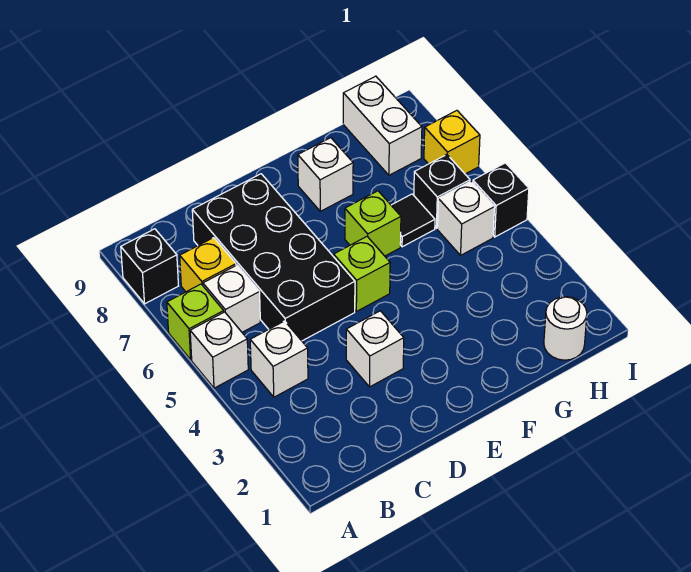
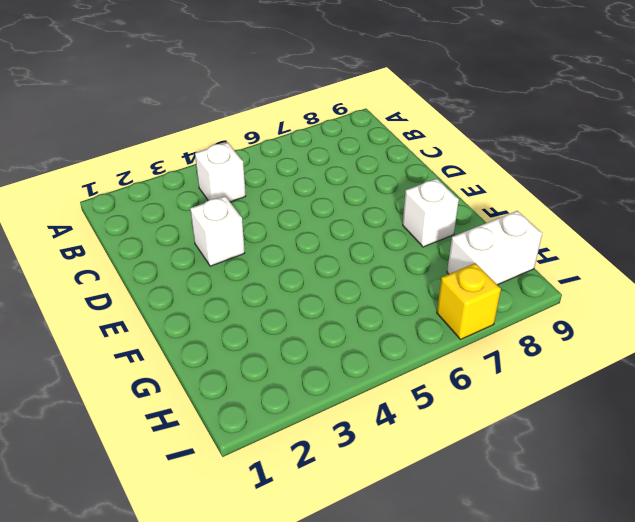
none -> white 1x1 brick [190,312,248,388]
none -> lime 1x1 brick [167,284,224,360]
none -> black 1x1 brick [121,229,178,304]

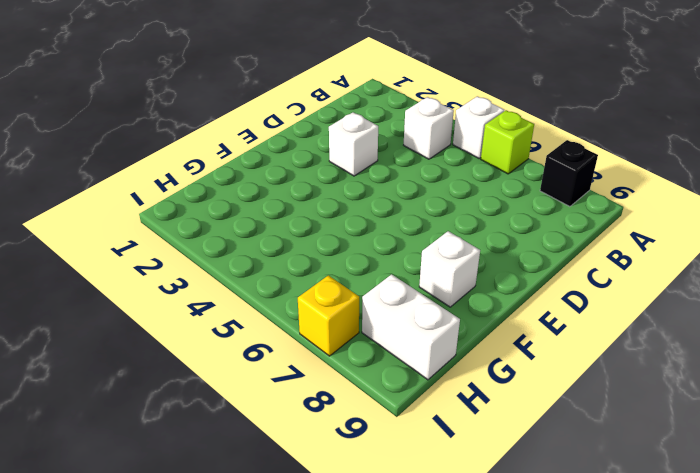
none -> white 1x1 brick [203,265,260,332]
none -> yellow 1x1 brick [180,238,236,292]
none -> black 2x4 brick [192,174,355,341]

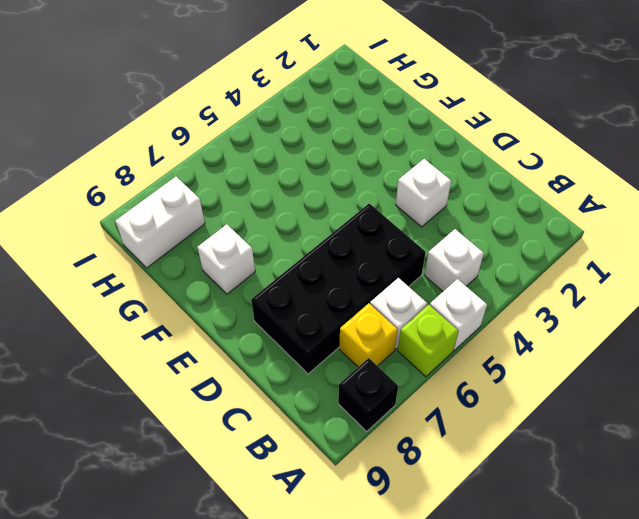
none -> lime 1x1 brick [334,237,390,311]
none -> lime 1x1 brick [345,191,401,256]
none -> black 1x1 tile [391,194,435,247]

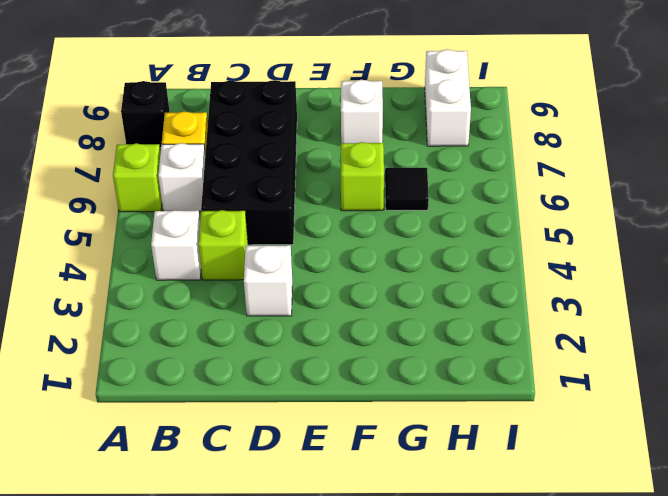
lime 1x1 brick [198,210,248,280] -> lime 1x1 brick moved to [334,237,390,311]
none -> white 1x1 brick [190,312,248,388]
none -> white 1x1 round brick [544,297,587,360]
none -> white 1x1 brick [438,181,495,255]

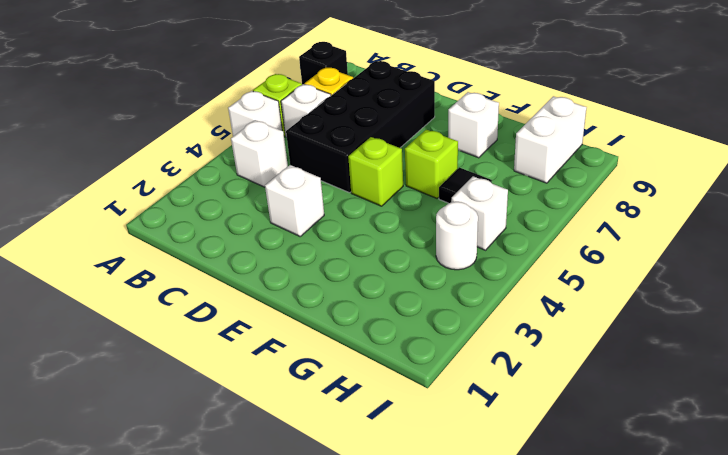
white 1x1 round brick [436,202,478,270] -> white 1x1 round brick moved to [544,297,587,360]
none -> black 1x1 brick [414,155,470,228]
none -> black 1x1 brick [473,163,529,237]
none -> yellow 1x1 brick [424,111,480,174]

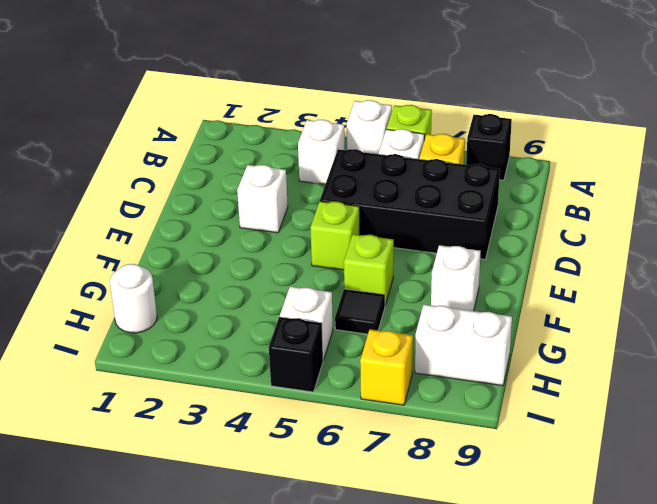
none -> black 1x1 brick [414,155,470,228]

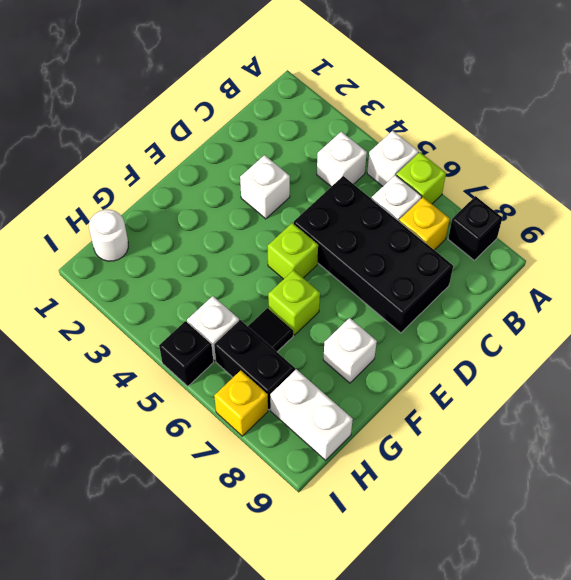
black 1x2 brick [214,320,295,410] -> black 1x1 brick [414,155,470,228]

